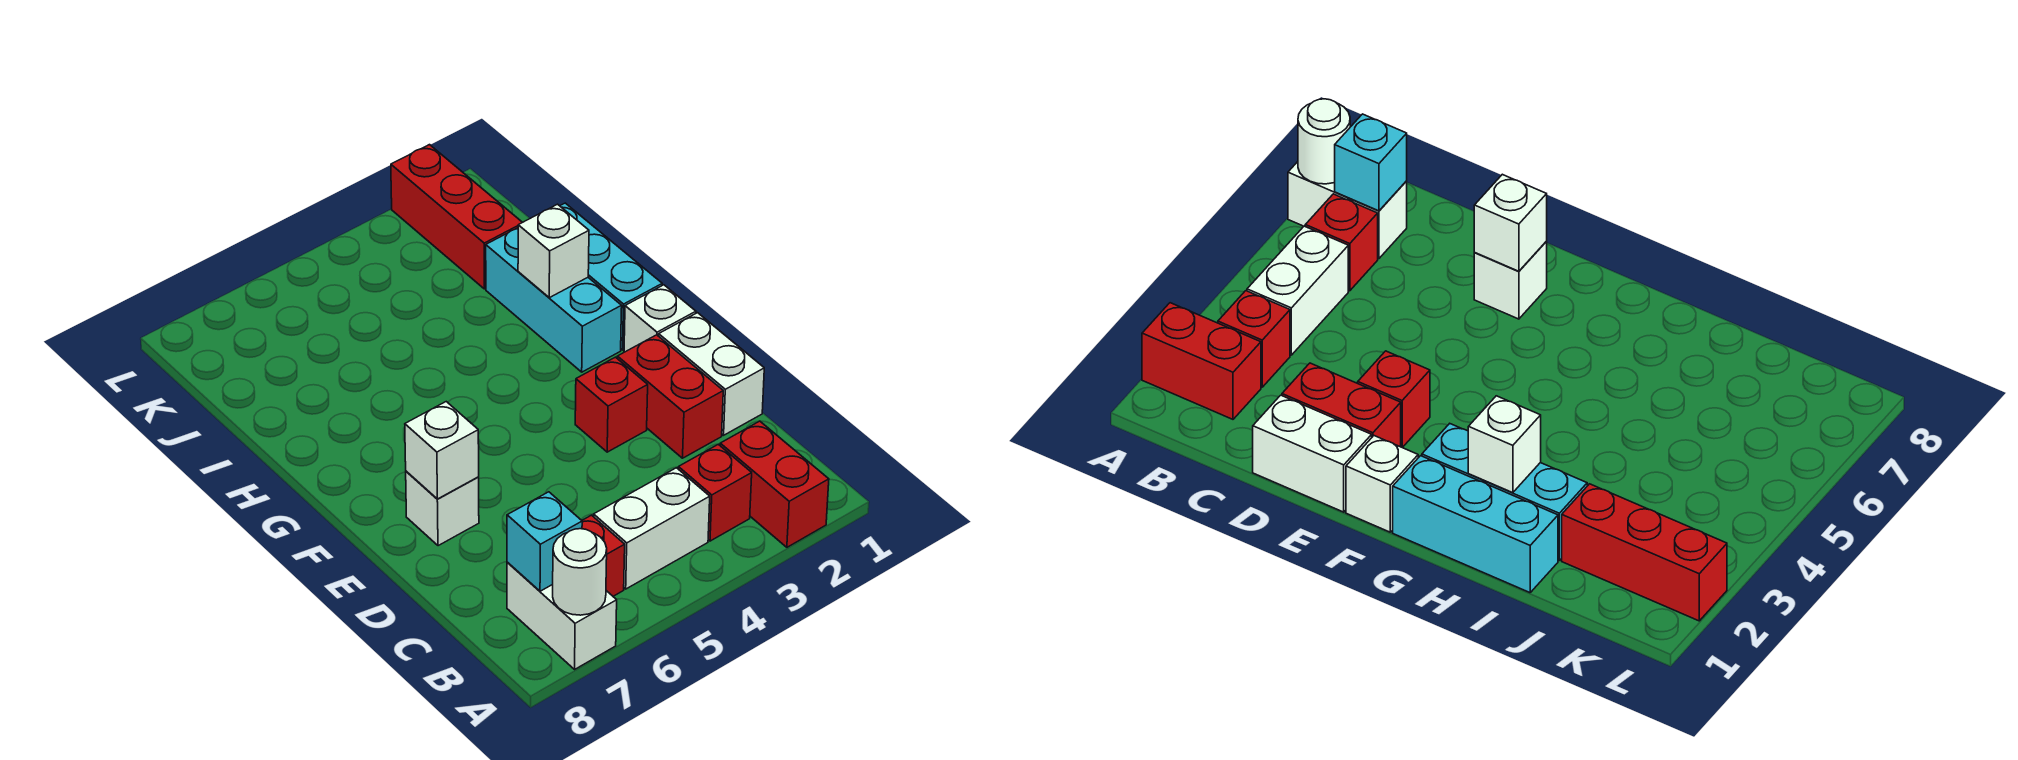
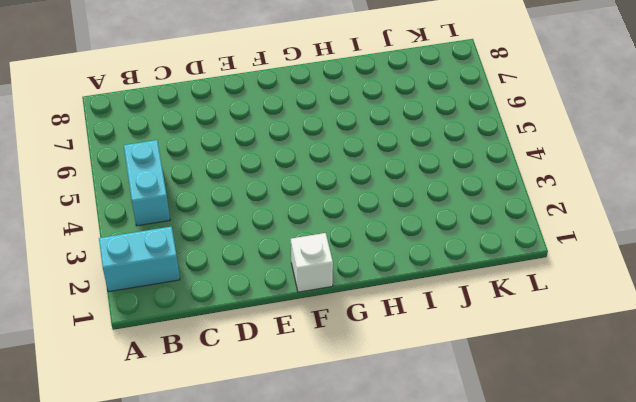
cyan 1x2 brick [99,227,180,292] -> red 1x2 brick [720,421,829,547]
cyan 1x2 brick [124,140,170,226] -> white 1x2 brick [594,468,710,589]
none -> white 1x2 brick [507,562,617,669]
none -> red 1x1 brick [678,444,752,541]
none -> red 1x1 brick [582,515,625,596]

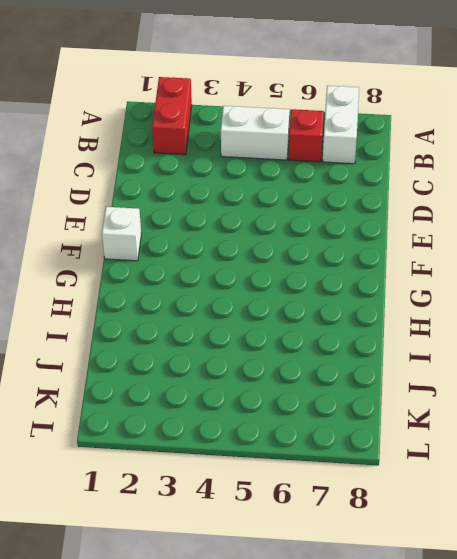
none -> red 1x1 brick [678,444,752,541]
none -> white 1x2 brick [659,313,764,435]
none -> red 1x2 brick [617,335,723,458]

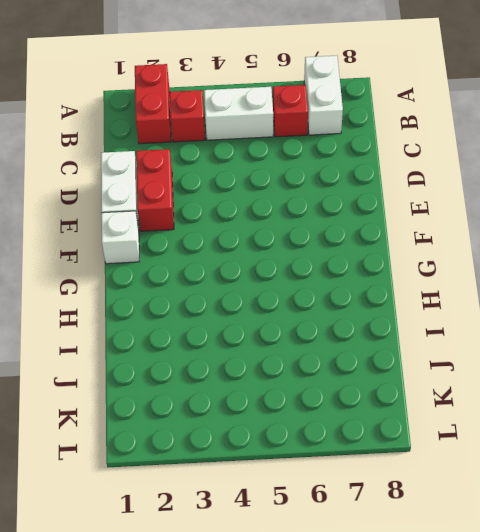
none -> red 1x1 brick [575,357,648,452]
none -> white 1x1 brick [406,471,479,546]
none -> cyan 1x3 brick [560,203,662,350]

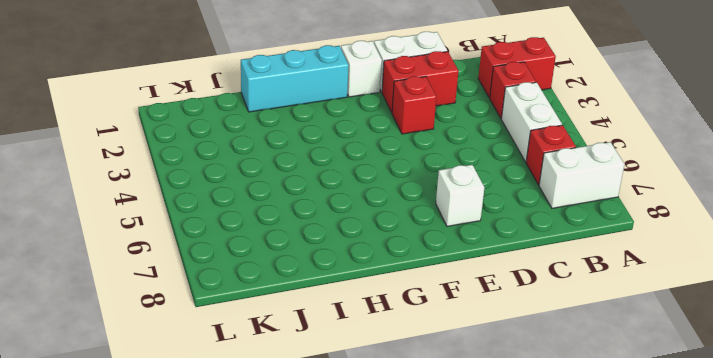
none -> cyan 1x3 brick [486,228,622,372]
none -> red 1x3 brick [391,145,522,289]
none -> white 1x1 round brick [553,529,607,615]

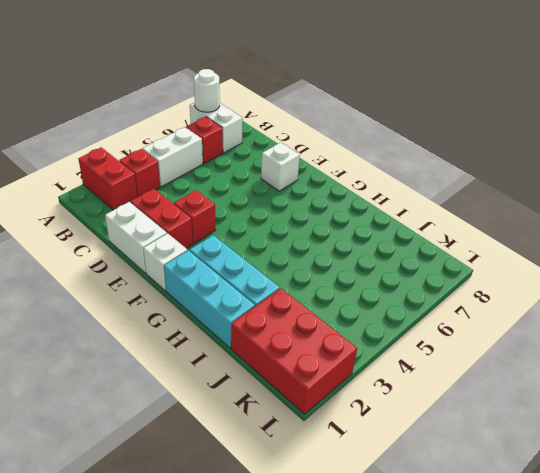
red 2x3 brick [231,288,357,414] -> red 1x3 brick [391,145,522,289]
none -> cyan 1x1 brick [507,492,582,591]
none -> white 1x1 brick [405,402,479,499]
none -> white 1x1 brick [518,204,589,298]

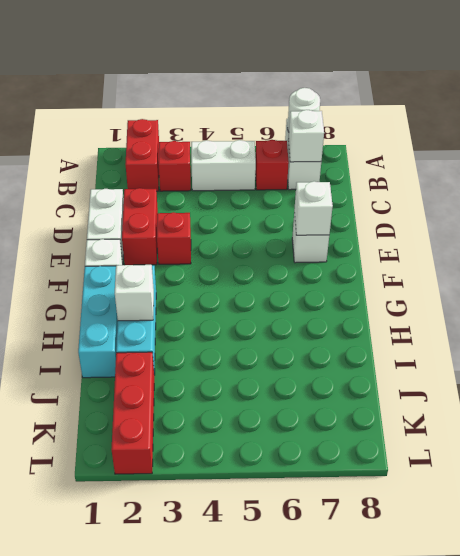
white 1x1 brick [288,110,324,162] -> cyan 1x1 brick [507,492,582,591]

